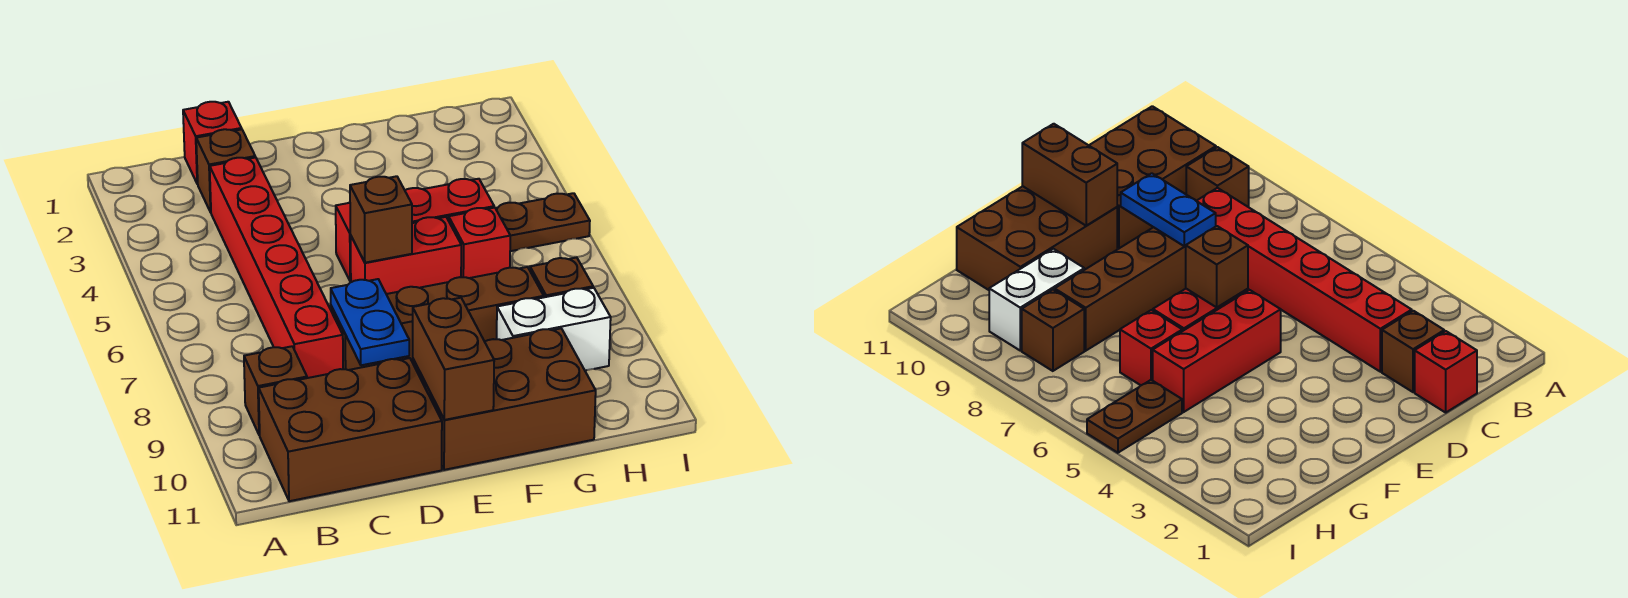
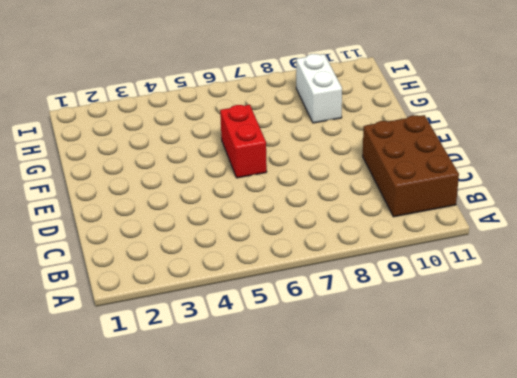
none -> brown 1x1 brick [244,346,307,435]
none -> red 1x1 brick [183,102,242,184]
none -> brown 1x1 brick [196,129,255,212]

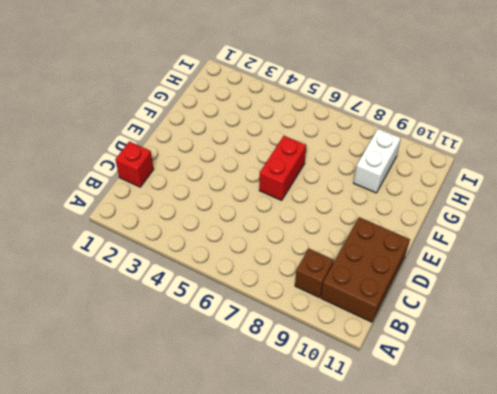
none -> brown 1x1 brick [196,129,255,212]
none -> red 1x6 brick [210,157,343,378]
none -> brown 1x4 brick [331,267,544,370]

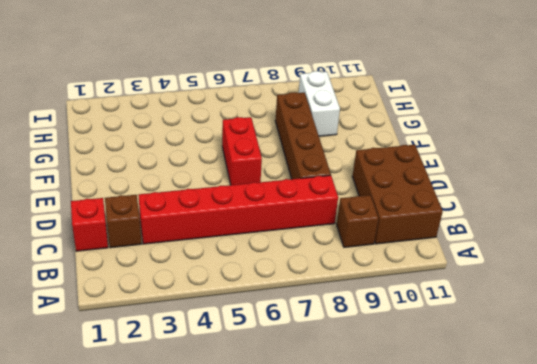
none -> red 1x3 brick [336,179,494,282]
none -> brown 2x3 brick [412,328,596,470]
none -> red 1x1 brick [449,208,510,278]

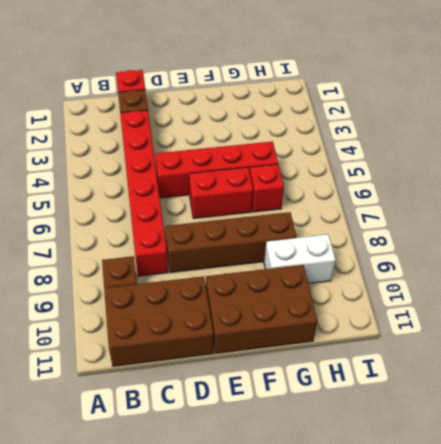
red 1x4 brick [155,141,278,198] -> red 1x3 brick [336,179,494,282]
none -> brown 1x2 plate [496,193,590,251]
none -> brown 1x1 brick [530,258,593,297]
none -> blue 1x2 plate [331,279,409,365]

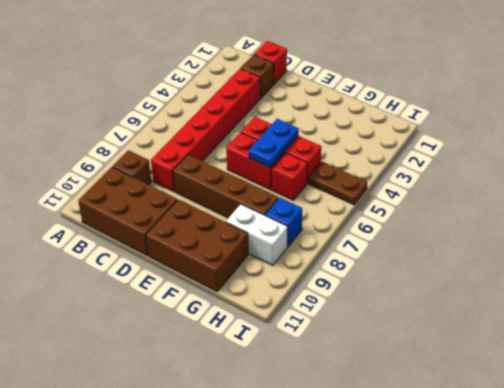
blue 1x2 plate [249,119,299,168] -> blue 1x2 plate moved to [331,279,409,365]
blue 1x1 brick [265,198,302,247] -> brown 1x1 brick [530,258,593,297]
none -> brown 1x1 brick [350,176,412,263]
none -> brown 1x2 brick [413,298,494,420]

